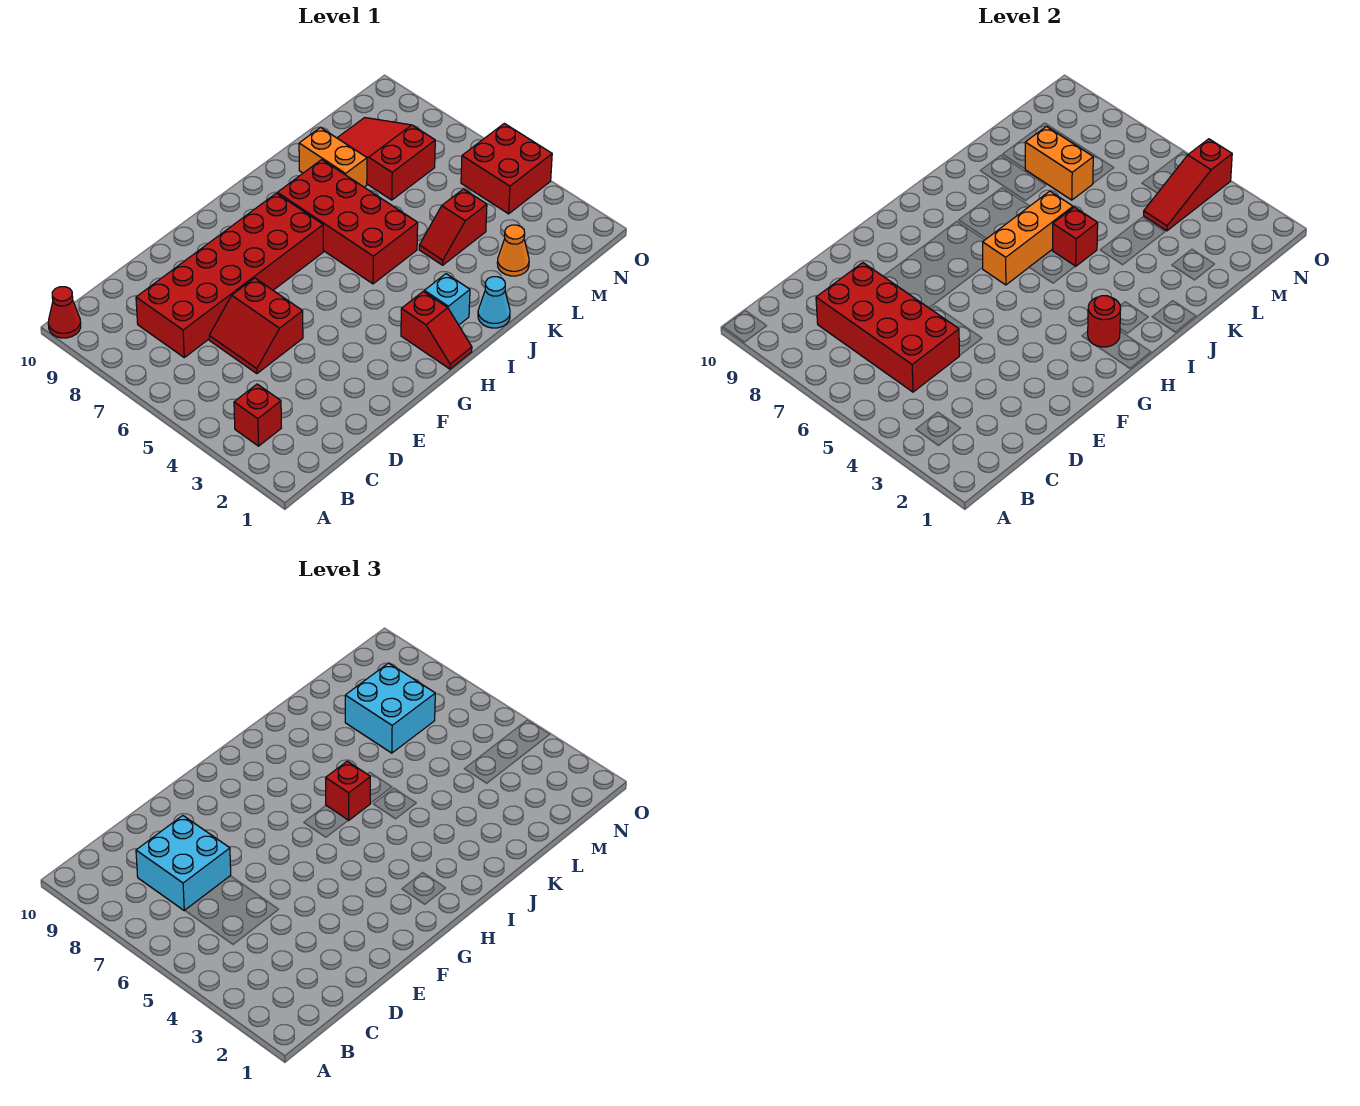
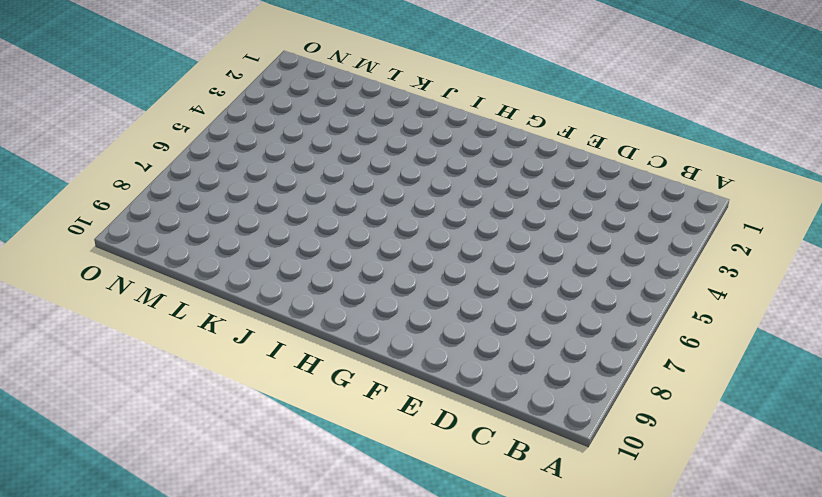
none -> red 1x1 cone [48,287,81,338]
none -> red 1x1 brick [234,384,281,446]
none -> red 2x6 brick [136,193,323,357]

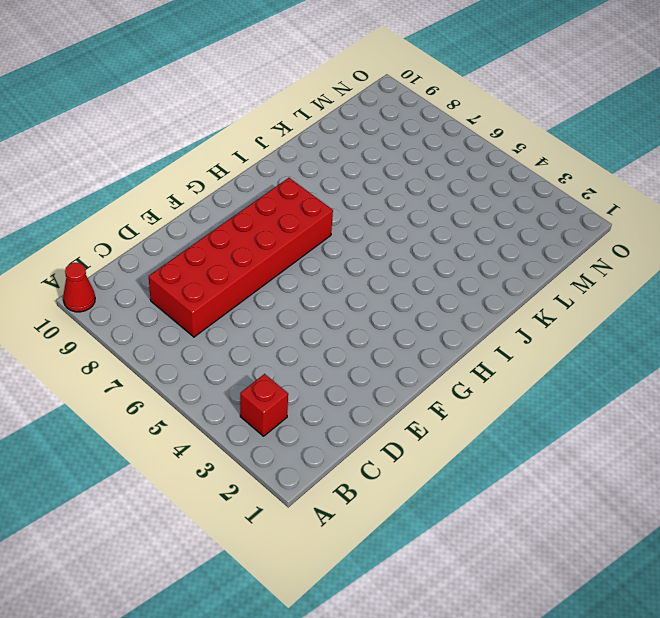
none -> red 2x2 slope [209,278,303,374]
none -> red 1x2 slope [401,291,472,369]
none -> cyan 1x1 brick [424,274,470,325]

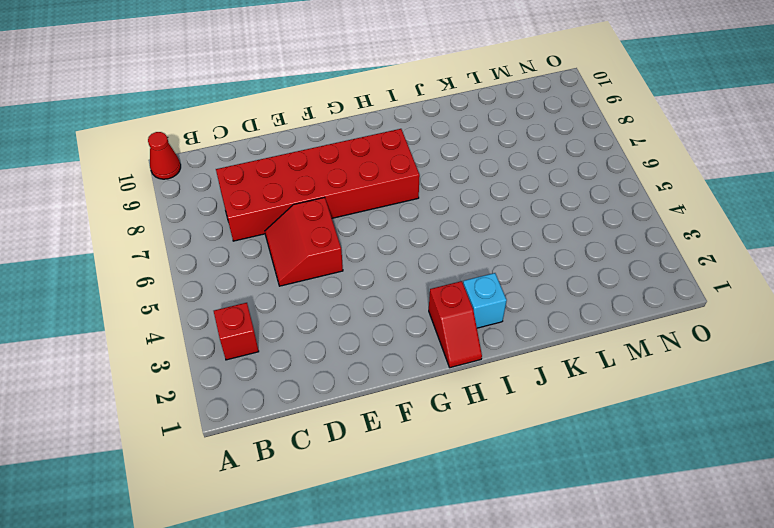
none -> red 2x4 brick [277,160,418,284]
none -> cyan 1x1 cone [478,277,510,328]
none -> red 1x2 slope [419,189,487,265]

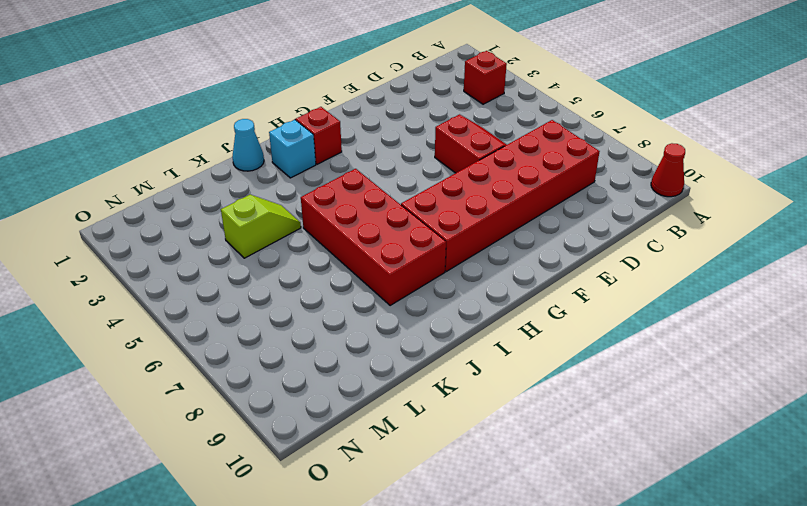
lime 1x2 slope [221,195,301,258] -> red 1x2 slope [419,189,487,265]
none -> orange 1x2 brick [299,127,367,187]
none -> orange 1x1 cone [497,225,529,276]
none -> red 2x3 slope [337,118,435,200]

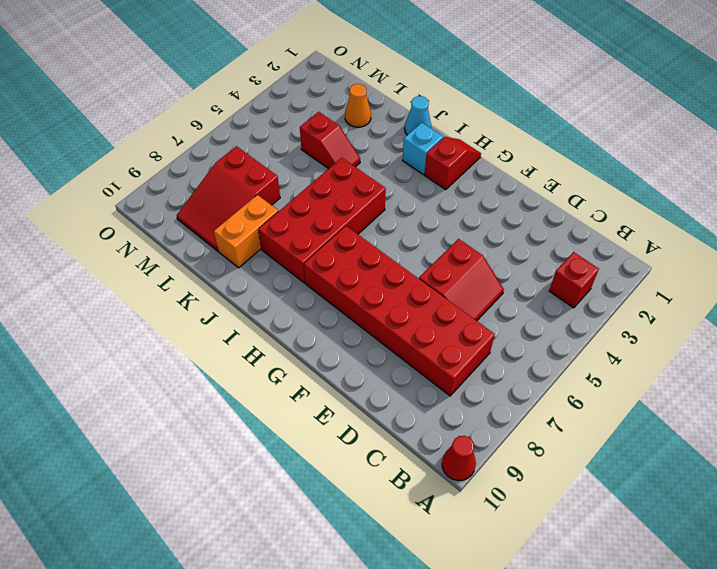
none -> red 2x2 brick [461,123,552,214]
none -> red 2x4 brick [816,263,959,392]
none -> red 1x1 round brick [1088,296,1121,347]

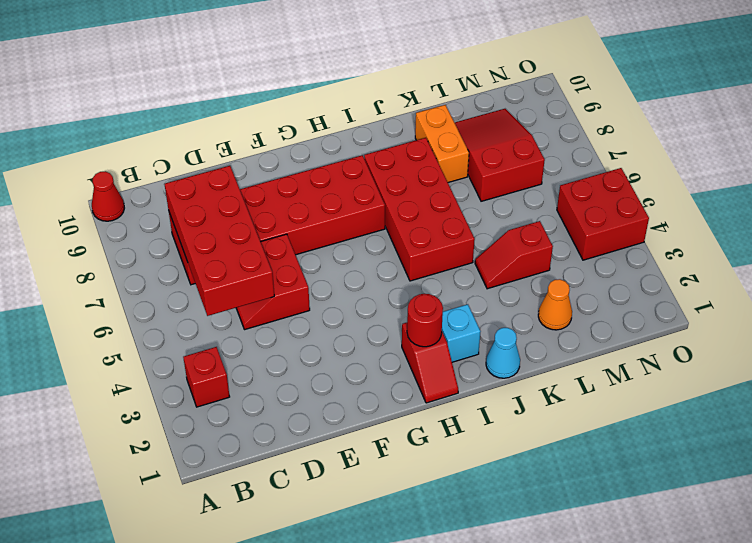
none -> orange 1x3 brick [982,191,1073,285]
none -> red 1x1 brick [1052,207,1098,266]
none -> orange 1x2 brick [1025,126,1093,200]

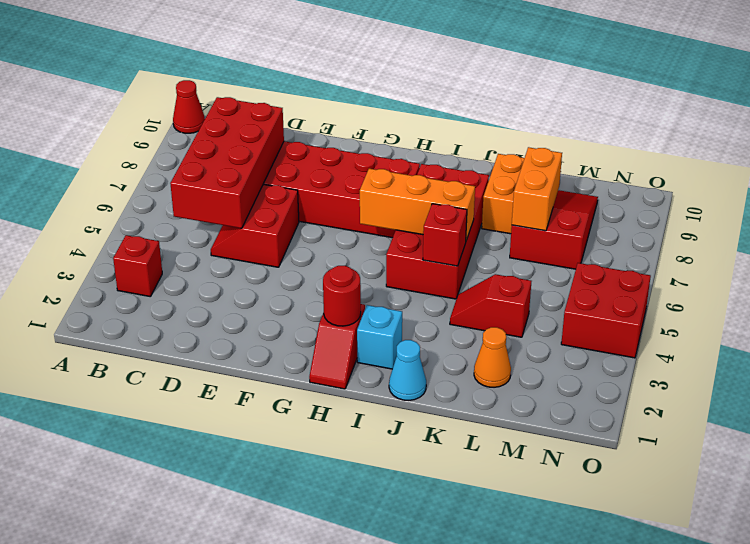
none -> red 1x3 slope [1144,139,1232,231]
none -> cyan 2x2 brick [136,816,231,911]
none -> red 1x1 brick [326,761,370,820]

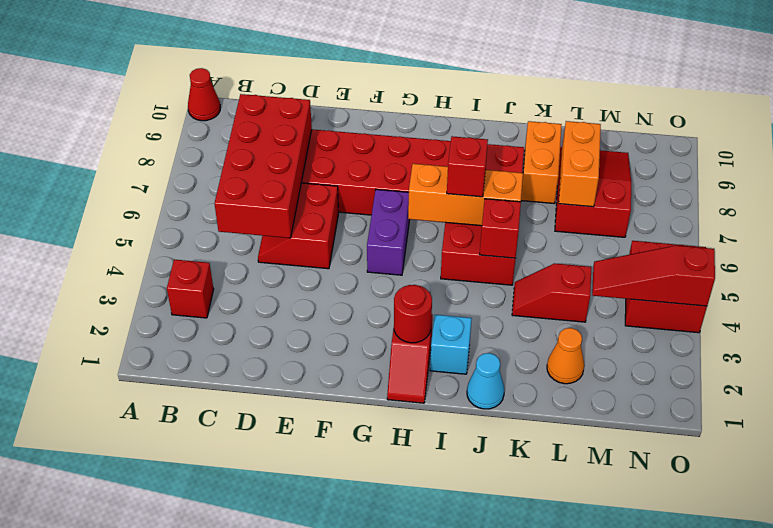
purple 1x2 brick [367,189,410,275] -> none
none -> cyan 2x2 brick [136,816,231,911]
none -> cyan 2x2 brick [345,663,435,753]

